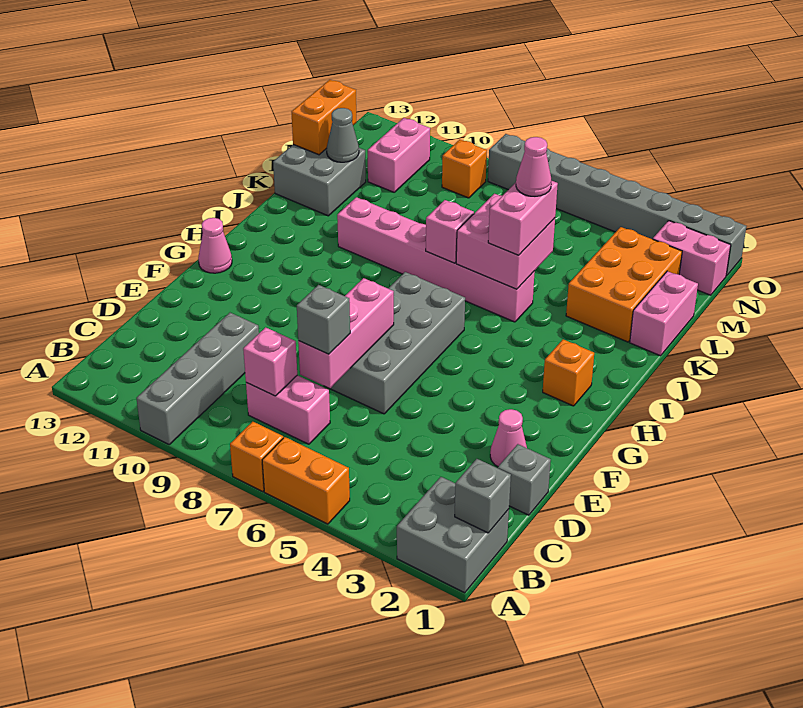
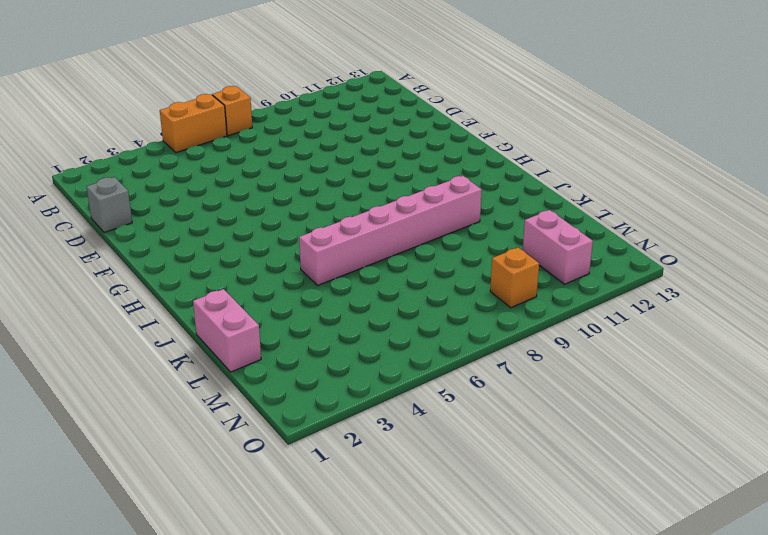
none -> grey 2x2 brick [397,477,509,593]
none -> grey 1x4 brick [136,313,259,444]
none -> pink 1x2 brick [246,375,330,444]

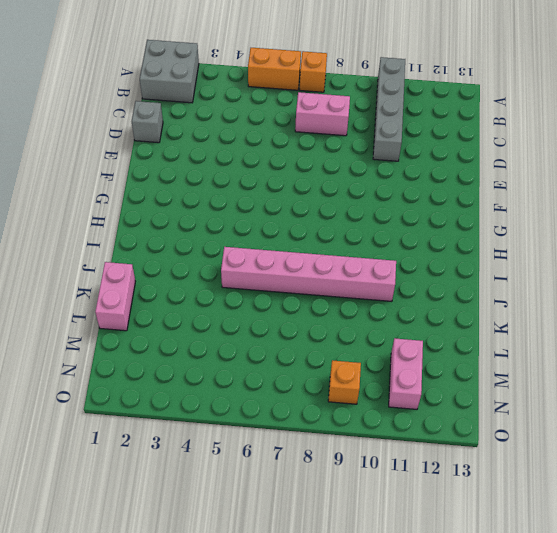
none -> pink 1x1 cone [490,409,527,467]
none -> grey 2x4 brick [330,272,465,414]
none -> pink 1x1 cone [198,218,232,273]

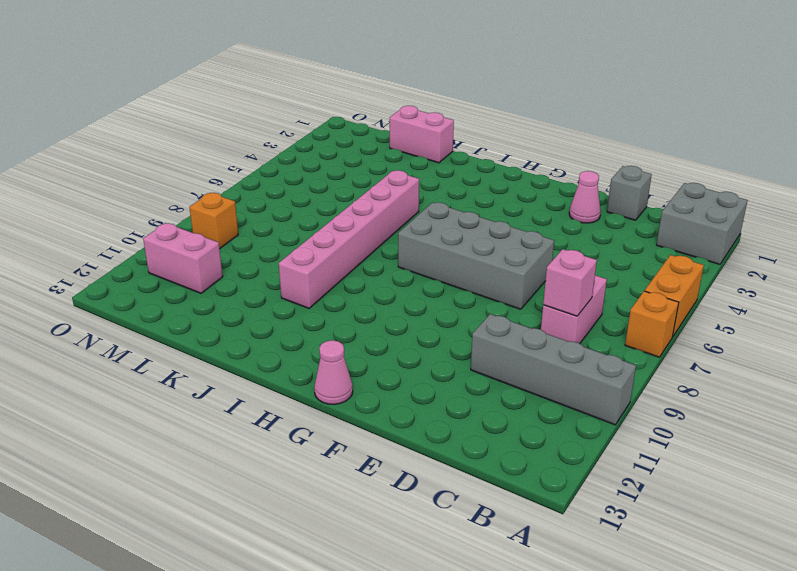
none -> orange 1x1 brick [543,339,594,406]
none -> orange 2x3 brick [566,227,682,342]
none -> grey 2x2 brick [273,144,366,216]

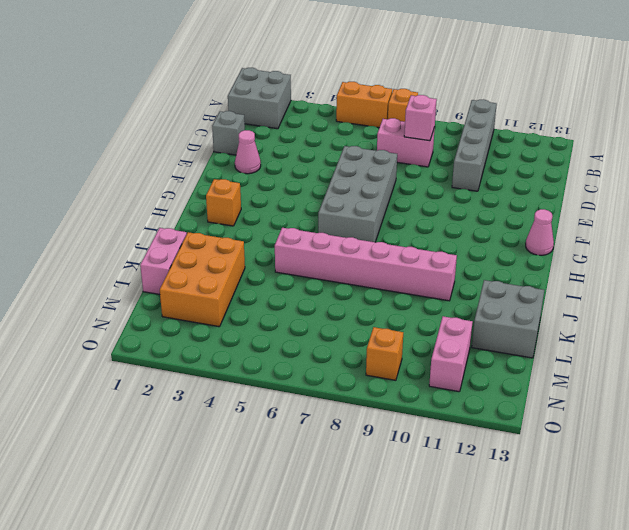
none -> pink 1x2 brick [653,221,731,295]
none -> grey 1x8 brick [488,134,746,276]
none -> grey 1x1 brick [455,459,511,533]

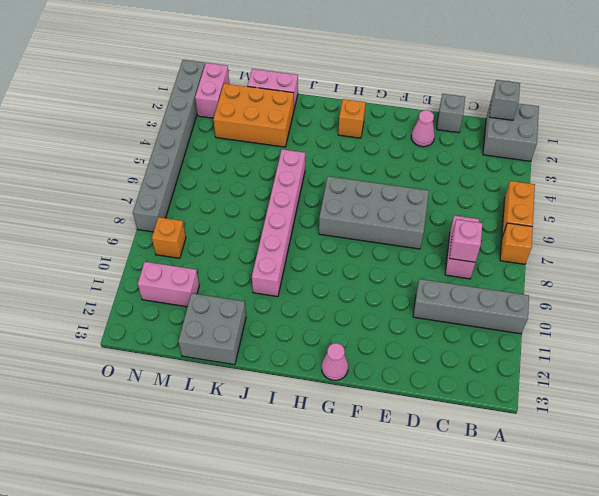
none -> pink 1x3 brick [298,278,394,388]
none -> pink 2x2 brick [456,194,555,289]
none -> pink 1x1 brick [426,200,474,263]

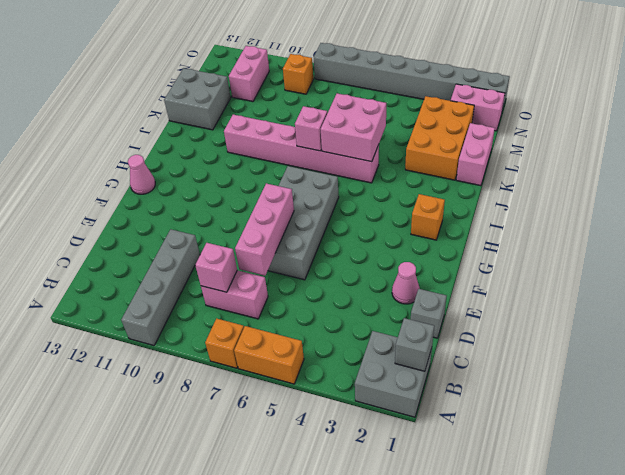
none -> grey 1x1 cone [327,108,359,162]
none -> orange 1x2 brick [291,80,356,155]
none -> grey 1x1 brick [297,285,350,354]

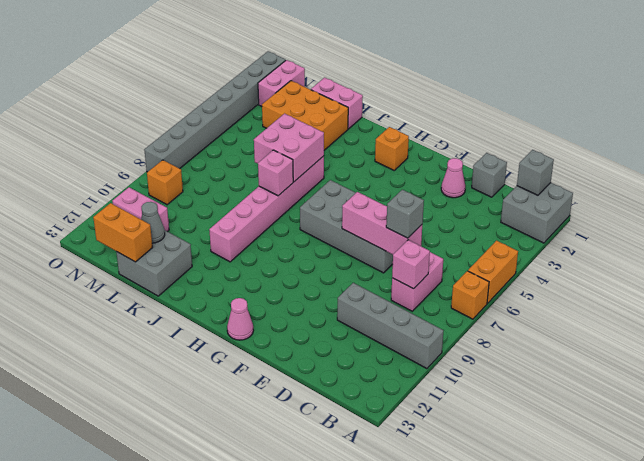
none -> pink 1x2 brick [488,181,558,255]
none -> pink 1x1 cone [516,137,551,196]

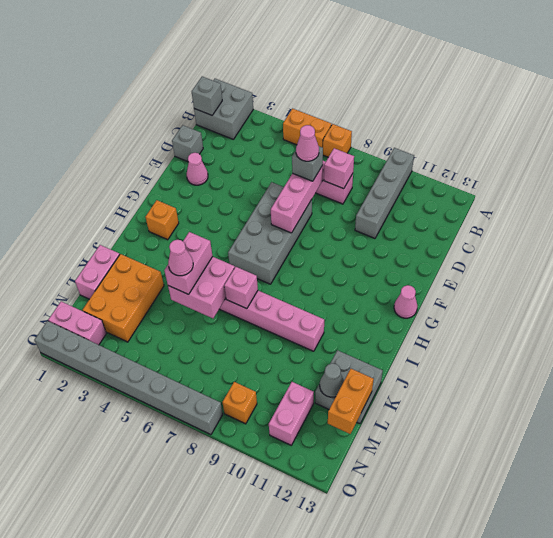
pink 1x1 cone [296,125,319,161] -> none

